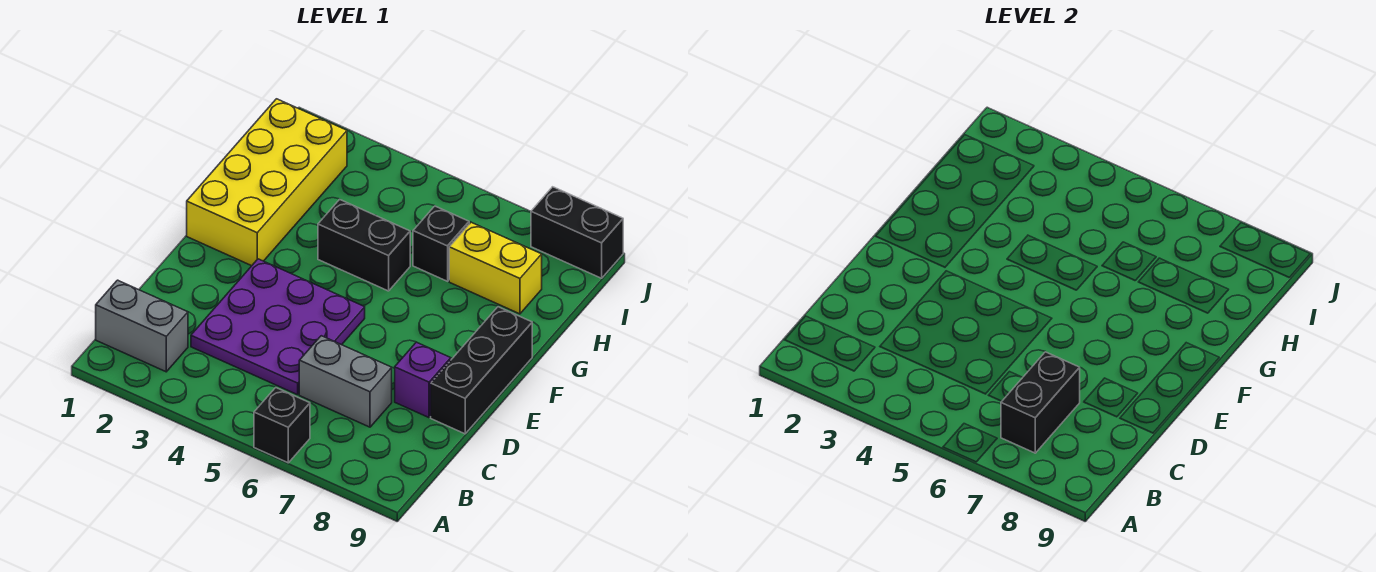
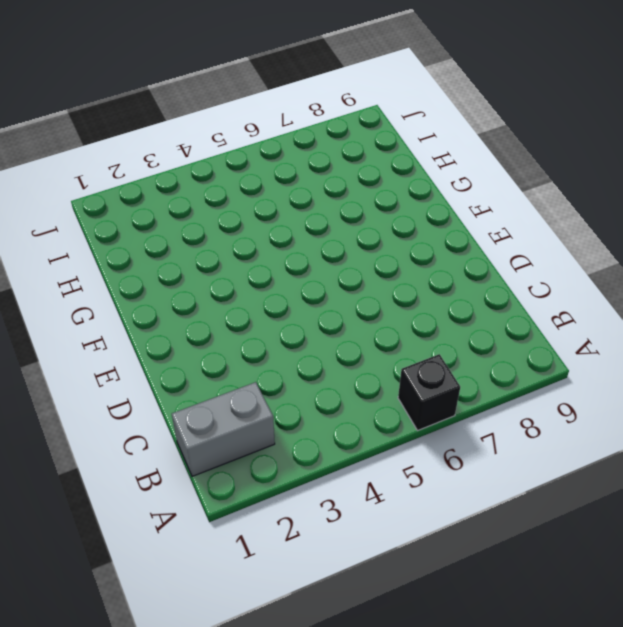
none -> purple 3x3 plate [191,259,365,395]
none -> grey 1x2 brick [299,336,392,427]
none -> purple 1x1 brick [395,342,451,418]

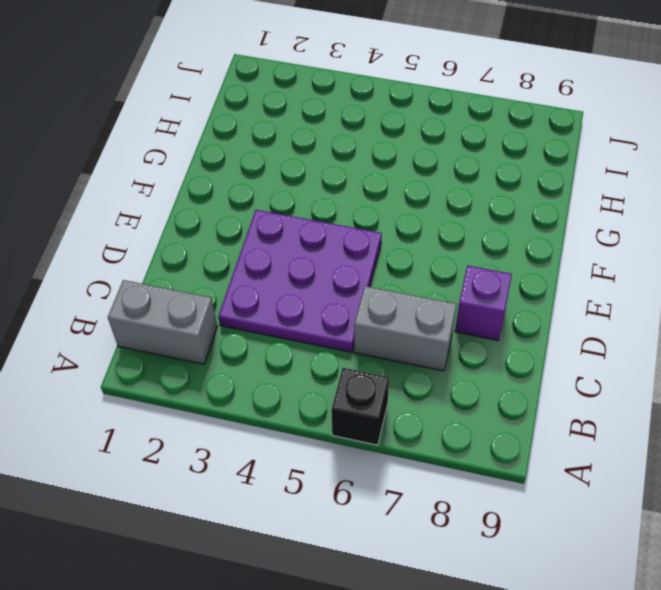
none -> black 1x3 brick [431,307,532,434]
none -> yellow 2x4 brick [187,99,347,266]
none -> black 1x2 brick [318,199,410,291]

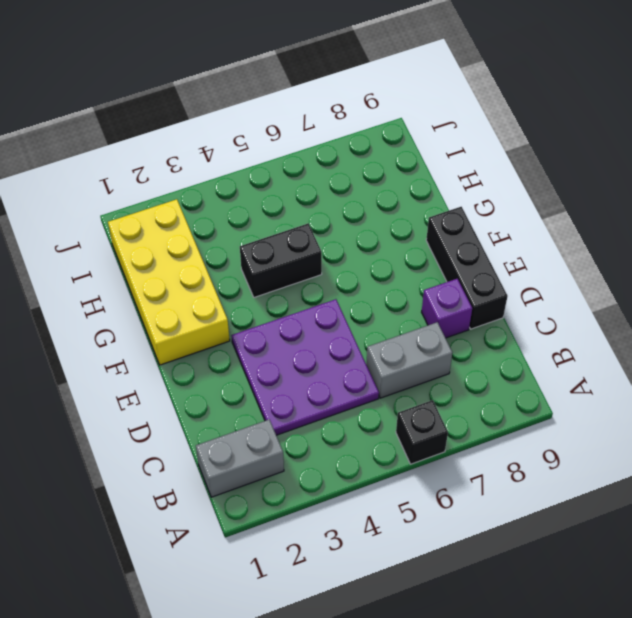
none -> black 1x1 brick [413,206,469,281]
none -> yellow 1x2 brick [449,222,542,314]
none -> black 1x2 brick [531,187,623,278]

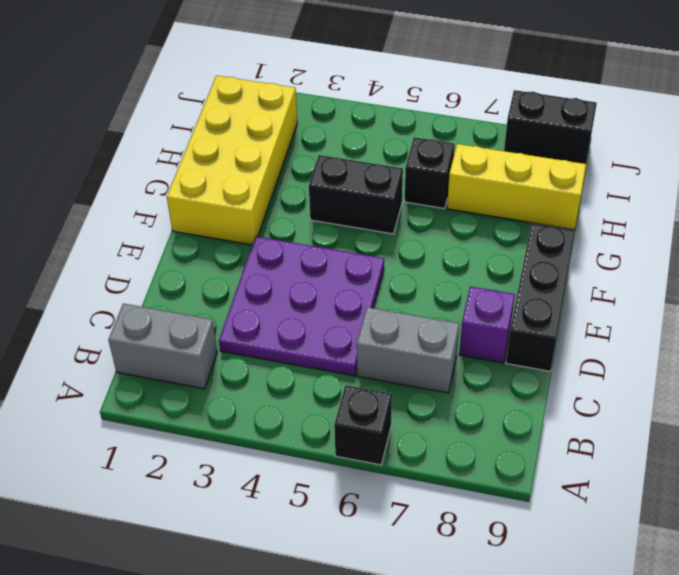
yellow 1x3 brick [447,144,586,230] -> yellow 1x2 brick [449,222,542,314]
none -> black 1x2 brick [1001,352,1080,453]

